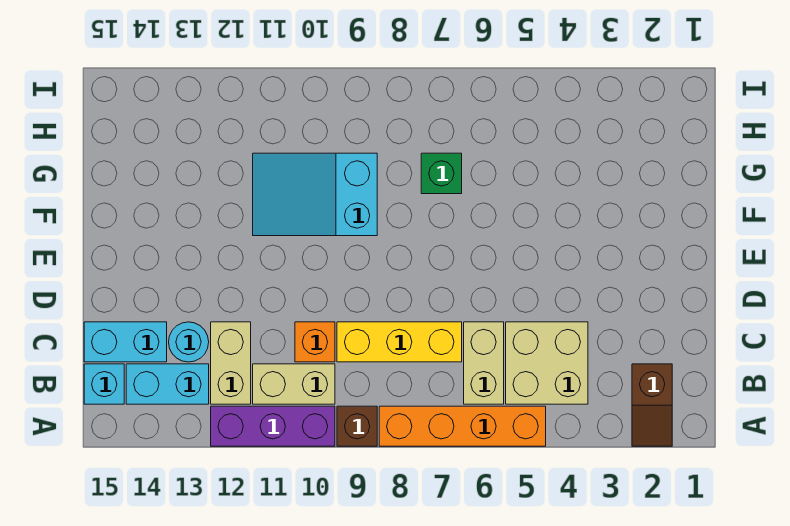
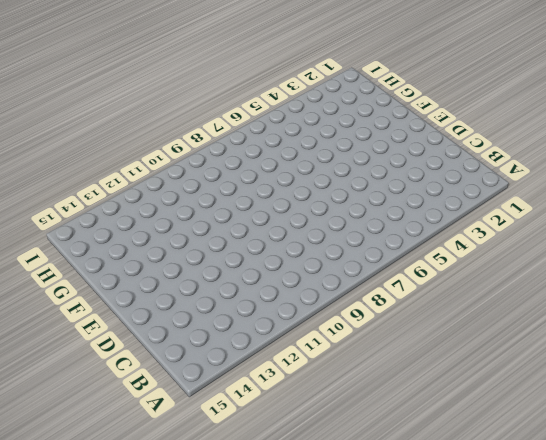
none -> brown 1x2 slope [632,364,672,446]
none -> orange 1x4 brick [379,406,546,446]
none -> brown 1x1 brick [337,406,377,446]

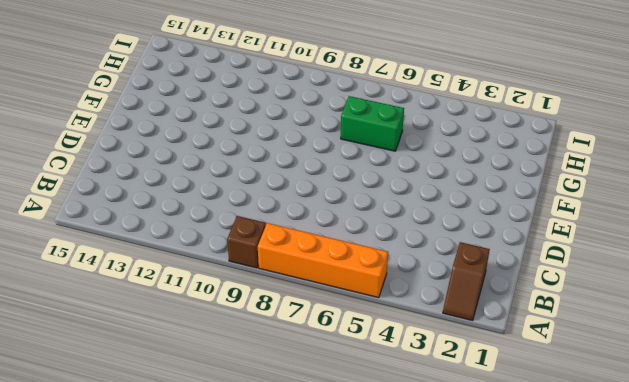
green 1x2 brick [341,96,404,151] -> green 1x1 brick [421,153,462,194]
none -> purple 1x3 brick [211,406,335,446]
none -> tan 2x2 brick [506,322,588,404]
none -> tan 1x2 brick [464,322,504,404]

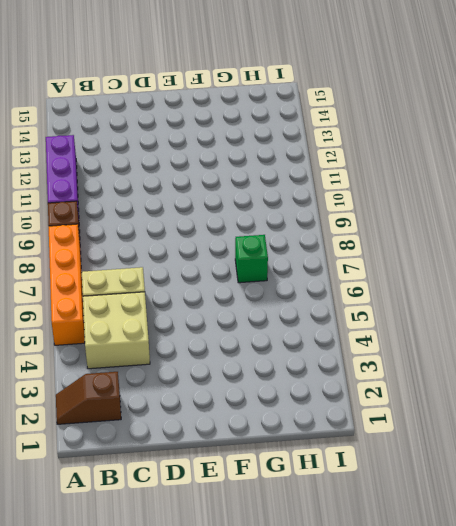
none -> tan 1x2 brick [253,364,335,404]
none -> tan 1x2 brick [211,322,251,404]
none -> cyan 1x2 brick [126,364,209,404]

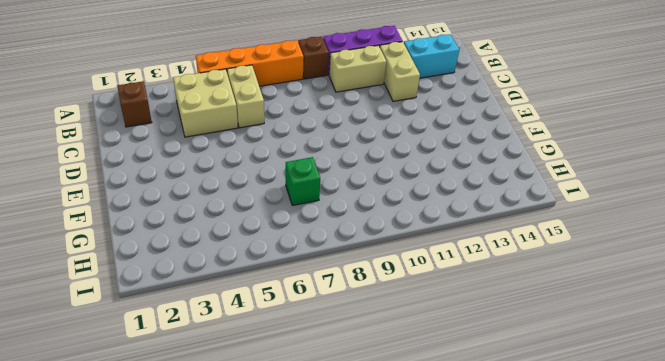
none -> cyan 1x1 brick [84,364,124,404]
none -> yellow 1x3 brick [337,322,462,362]
none -> orange 1x1 brick [295,322,335,362]

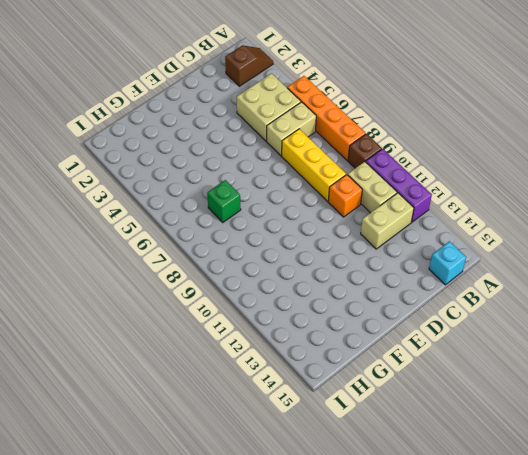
none -> cyan 1x2 brick [126,364,209,404]
none -> cyan 1x1 round brick [169,322,209,362]
none -> cyan 1x2 brick [84,322,167,362]

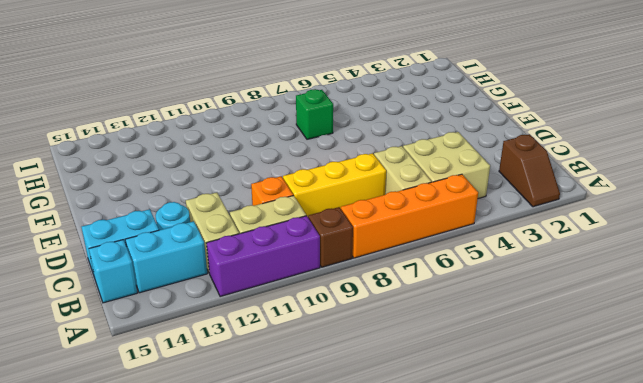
none -> cyan 2x3 slope [253,153,377,236]

